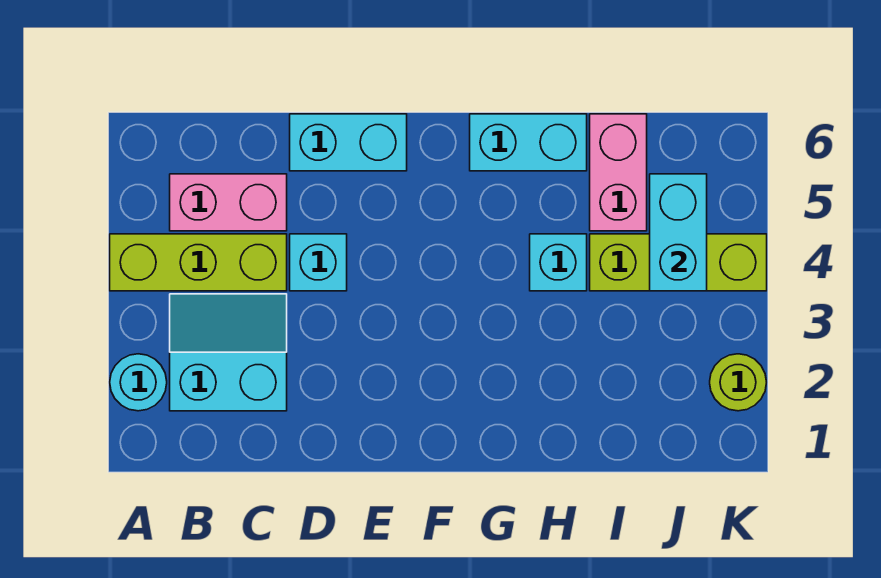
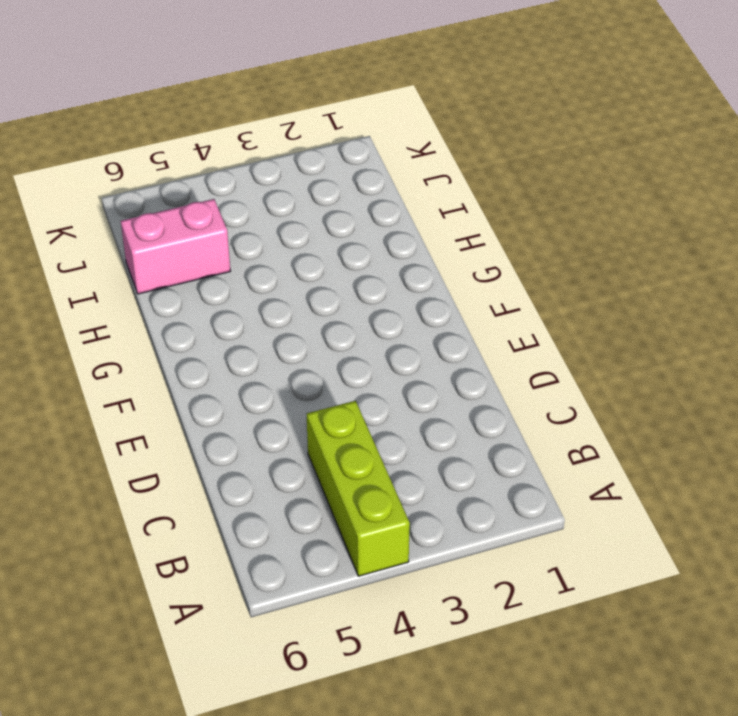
none -> cyan 1x1 round brick [110,354,167,411]
none -> cyan 2x2 slope [170,294,287,411]
none -> pink 1x2 brick [170,174,287,231]

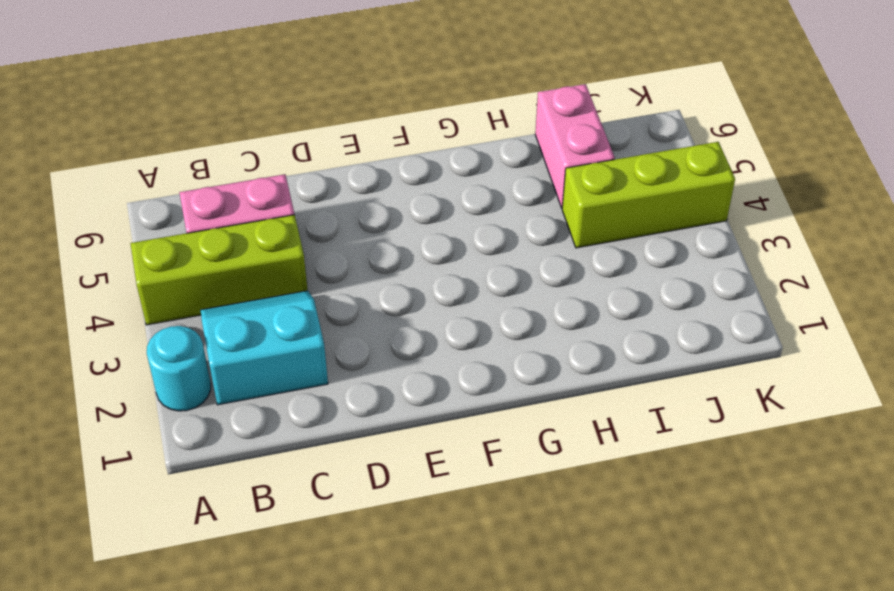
none -> cyan 1x1 brick [290,234,347,291]
none -> cyan 1x2 brick [290,114,407,171]
none -> cyan 1x2 brick [470,114,587,171]

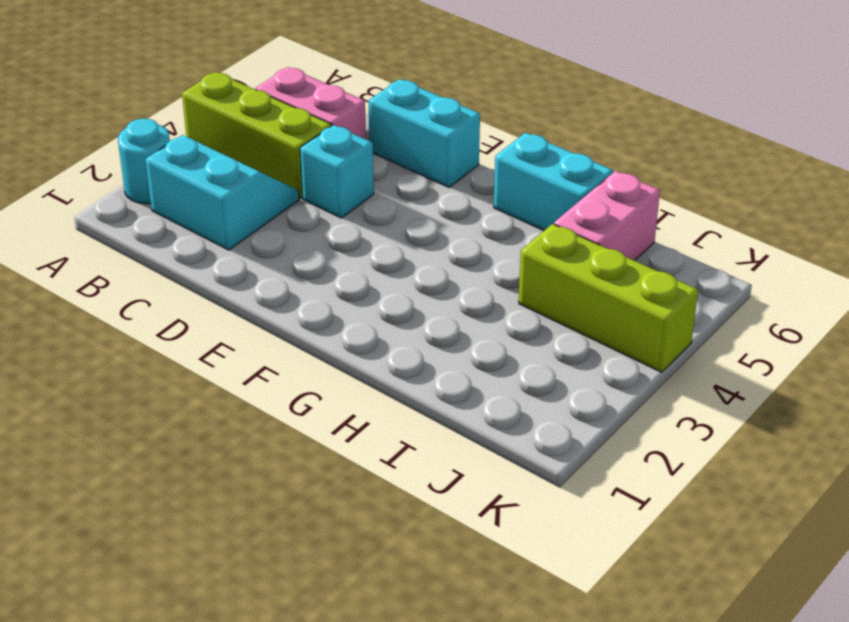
none -> cyan 1x1 brick [530,234,587,291]
none -> lime 1x1 round brick [710,354,767,411]
none -> cyan 1x2 brick [650,174,707,291]

